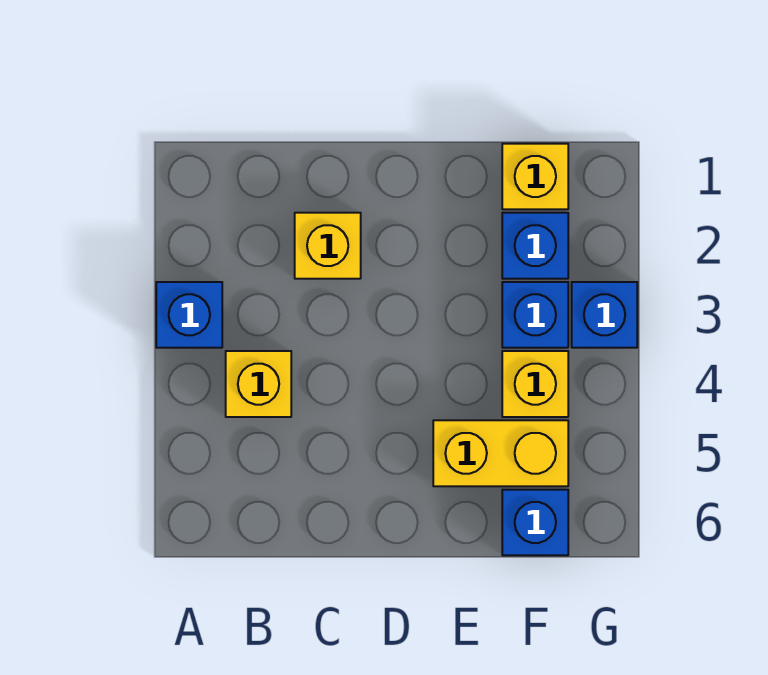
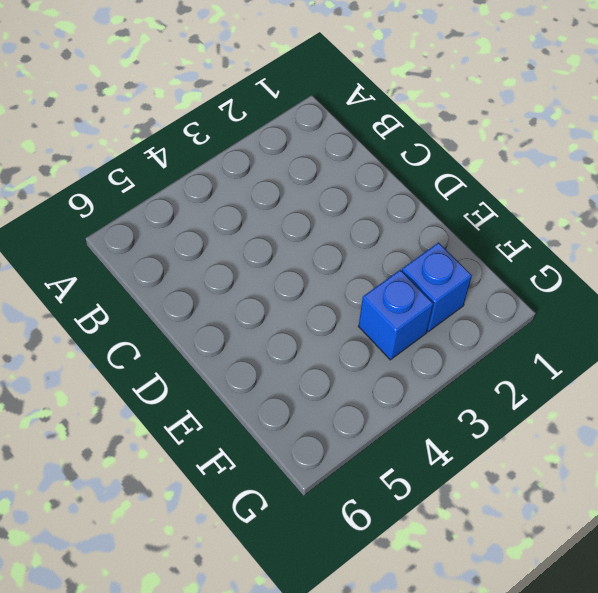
none -> blue 1x1 brick [156,282,222,348]
none -> yellow 1x1 brick [226,351,291,417]

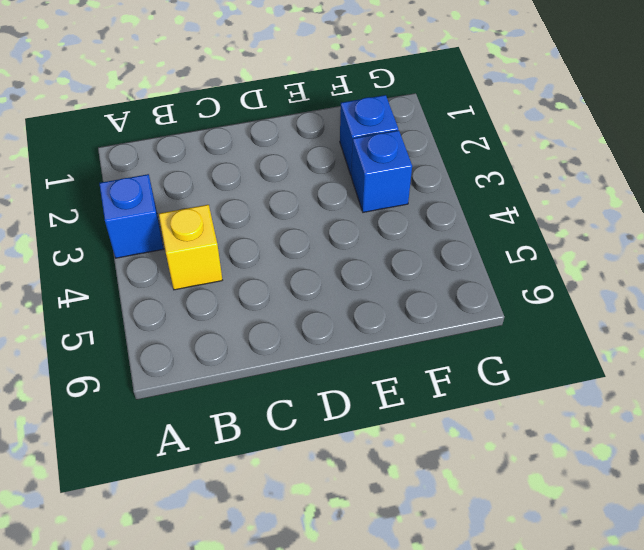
none -> yellow 1x1 brick [295,213,361,279]
none -> yellow 1x2 brick [433,420,568,486]

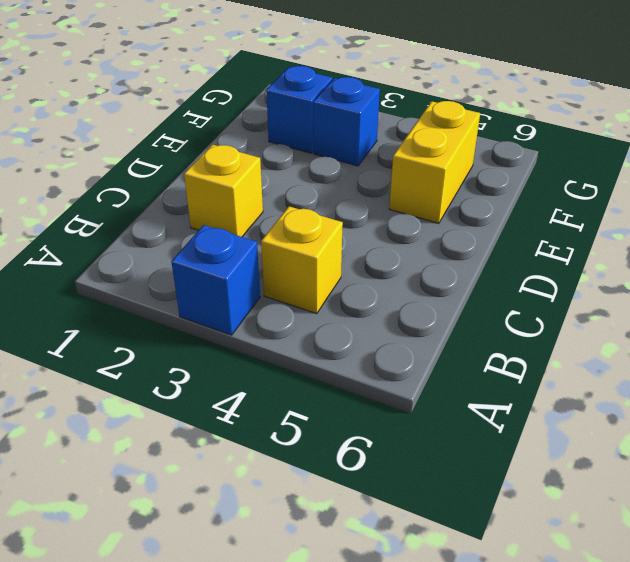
none -> yellow 1x1 brick [502,144,568,209]
none -> yellow 1x1 brick [502,351,568,417]

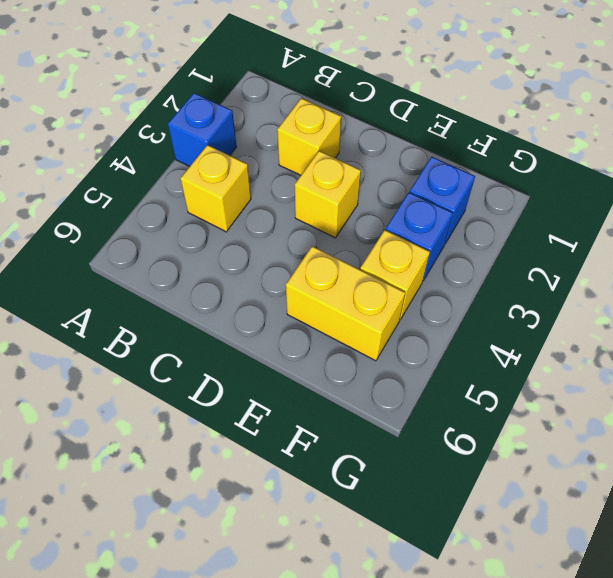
yellow 1x1 brick [295,151,361,238] -> yellow 1x1 brick moved to [502,144,568,209]
none -> blue 1x1 brick [502,490,568,555]
none -> blue 1x1 brick [572,282,637,348]

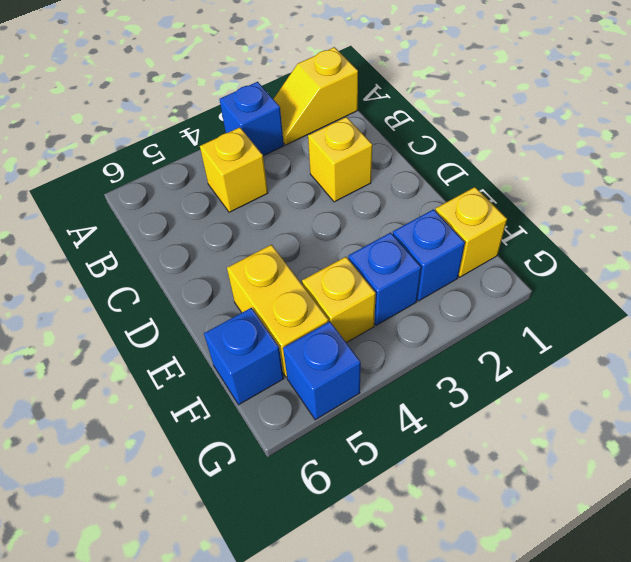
yellow 1x2 slope [274,47,358,145] -> none
blue 1x1 brick [283,321,361,420] -> blue 1x1 brick moved to [572,282,637,348]

